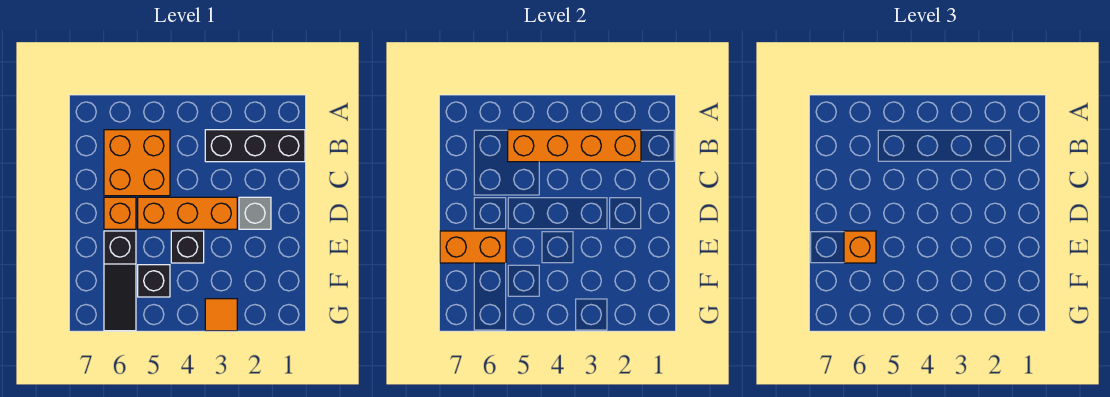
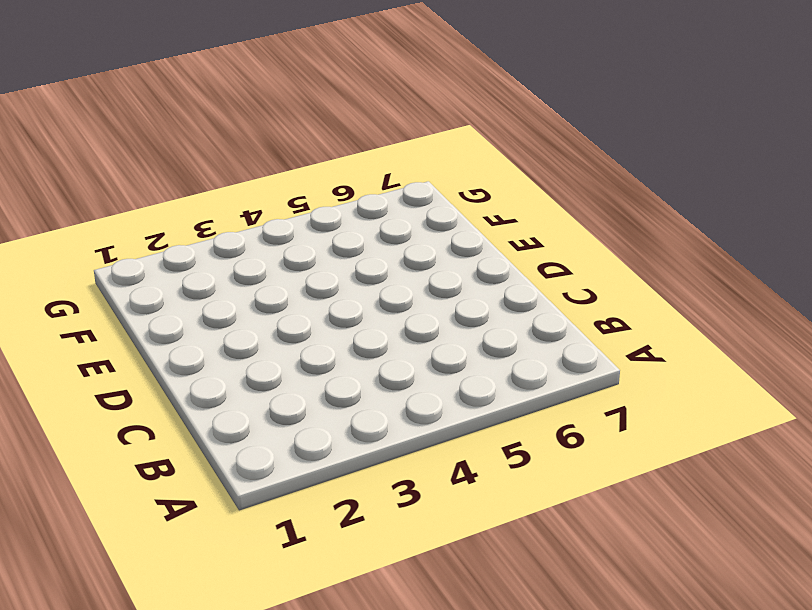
none -> black 1x3 brick [205,130,305,162]
none -> orange 2x2 brick [104,130,170,196]
none -> grey 1x1 brick [239,197,271,229]

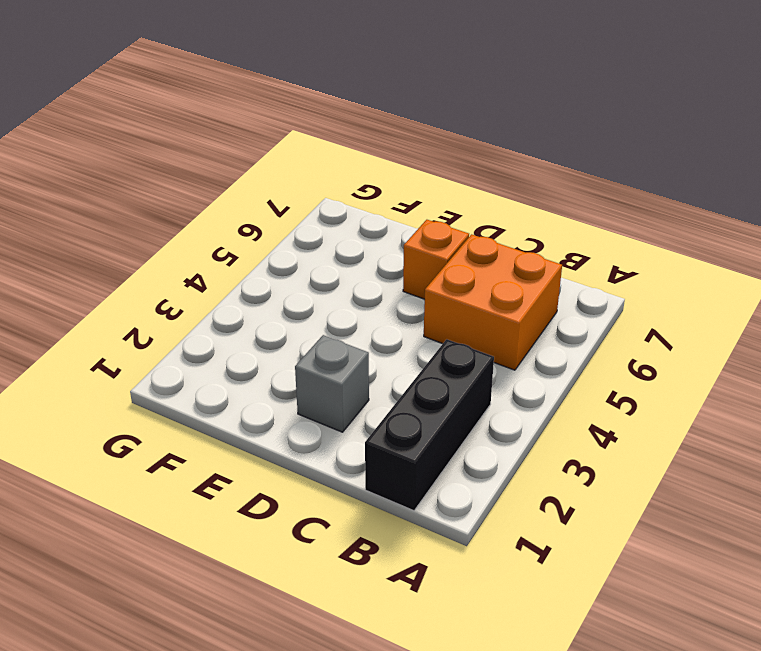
none -> orange 1x3 brick [138,197,237,229]
none -> black 1x1 brick [171,231,204,263]
none -> black 1x3 slope [104,231,136,331]

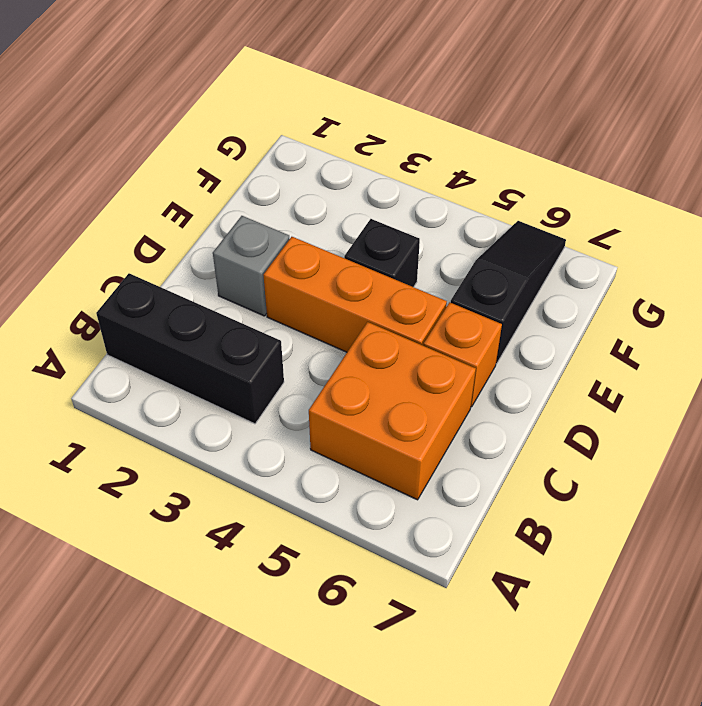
none -> black 1x1 brick [138,265,170,297]
none -> orange 1x1 tile [205,299,237,331]
none -> orange 1x4 brick [508,130,641,162]

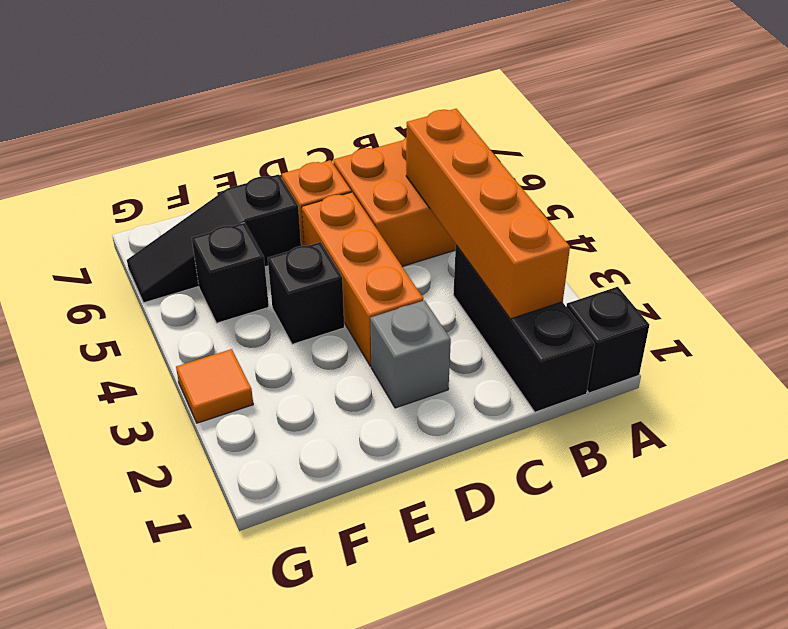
black 1x1 brick [566,287,649,393] -> none
none -> orange 1x2 brick [440,231,506,263]
none -> orange 1x1 brick [844,231,876,263]

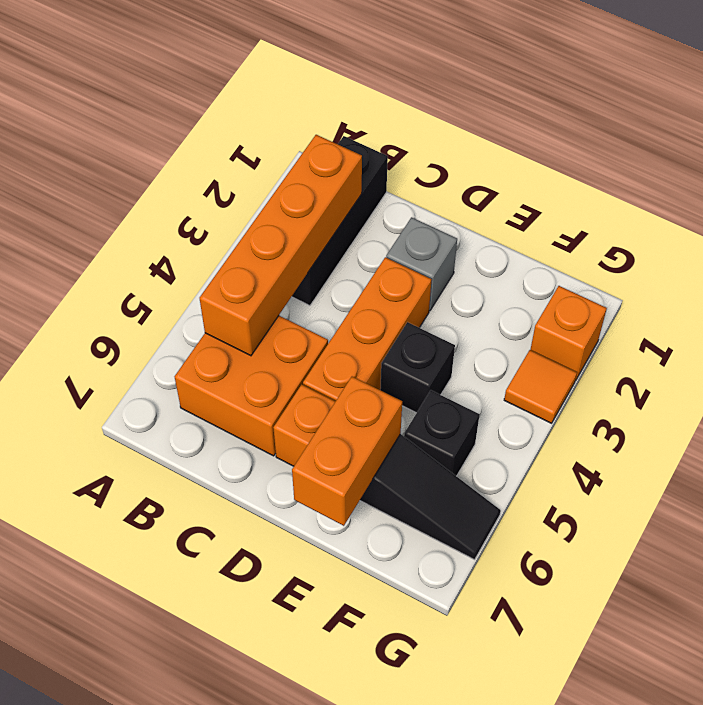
orange 1x1 brick [530,286,607,381] -> orange 1x1 brick moved to [844,231,876,263]

